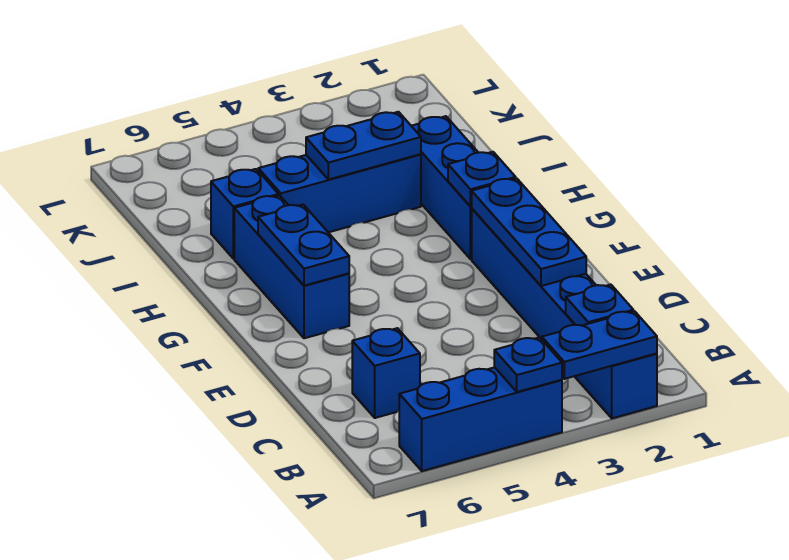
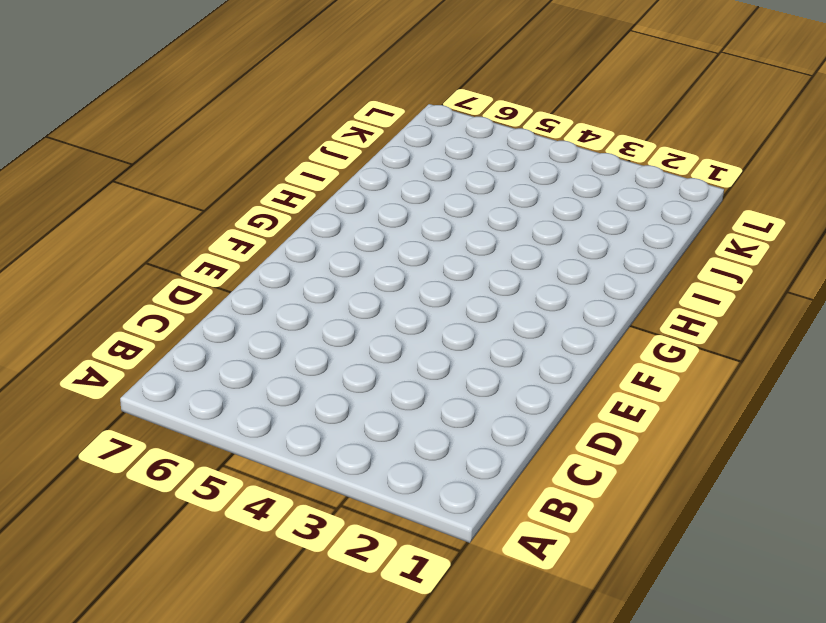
none -> blue 1x6 brick [472,209,657,418]
none -> blue 1x3 brick [399,367,562,471]
none -> blue 1x1 brick [352,328,420,418]

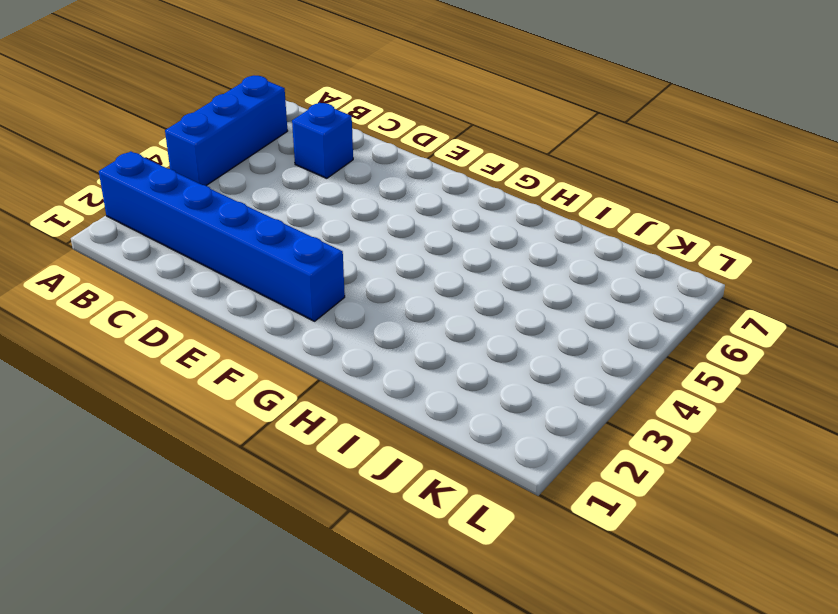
none -> blue 1x3 brick [234,195,349,338]
none -> blue 1x3 brick [412,116,478,259]
none -> blue 1x3 brick [258,154,421,232]

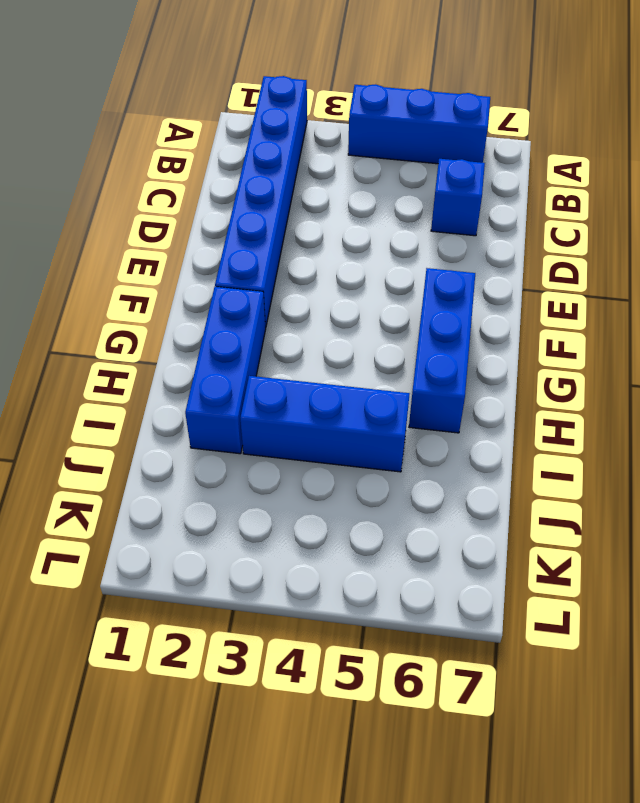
none -> blue 1x1 brick [211,169,279,259]
none -> blue 1x2 plate [542,311,657,379]
none -> blue 1x1 plate [494,337,562,392]

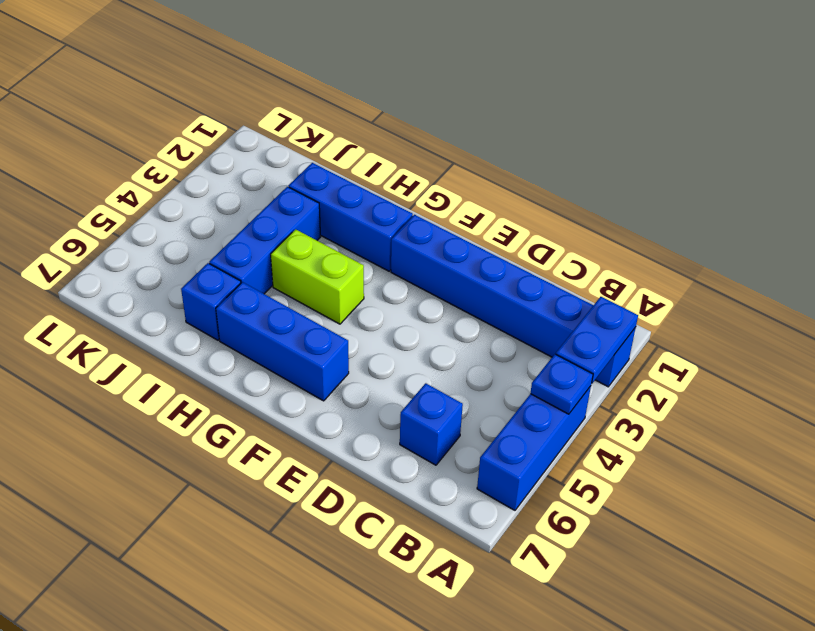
lime 1x2 brick [271,229,364,324] -> none
none -> blue 1x1 plate [566,285,633,326]
none -> blue 1x3 plate [471,178,586,286]
none -> blue 1x2 plate [258,205,349,286]

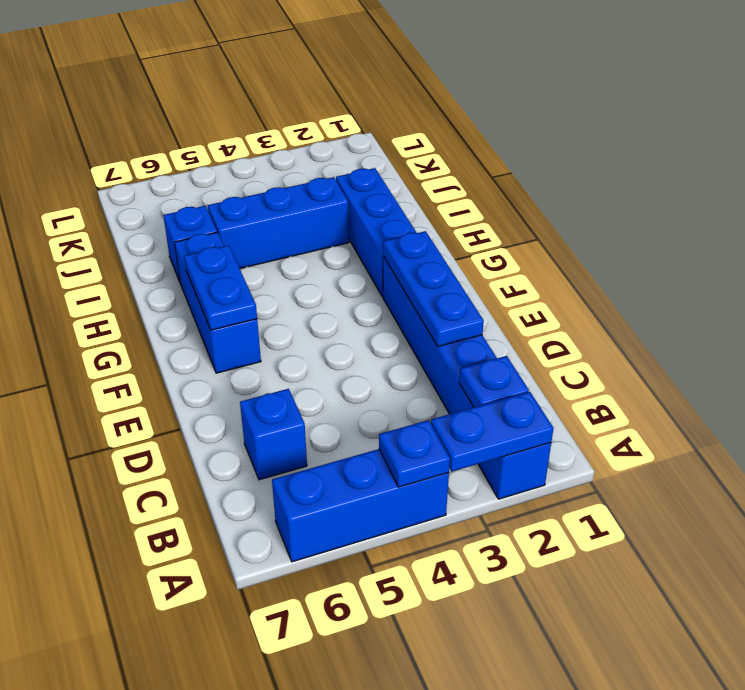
none -> blue 1x1 plate [448,152,516,206]
none -> blue 1x2 plate [306,112,421,180]

